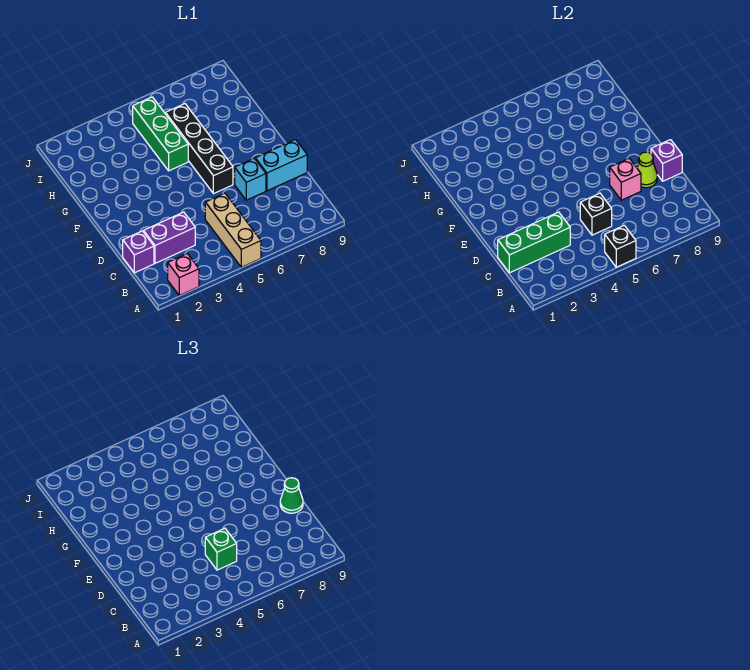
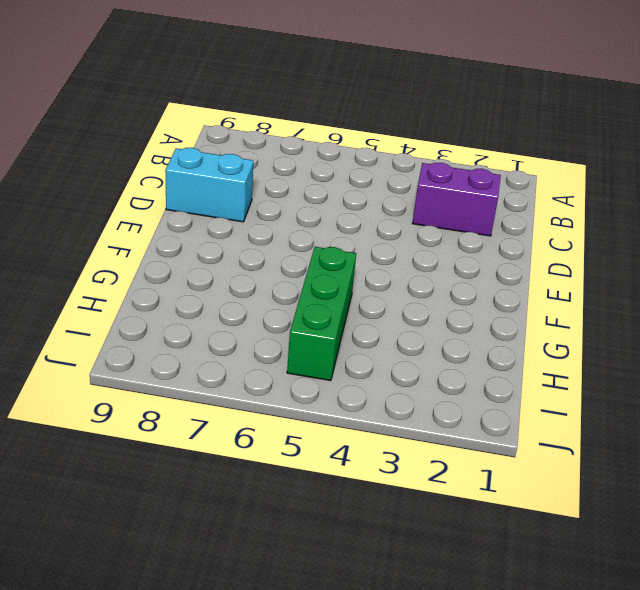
none -> pink 1x1 brick [168,254,199,295]
none -> tan 1x3 brick [205,193,261,267]
none -> purple 1x1 brick [123,231,154,273]

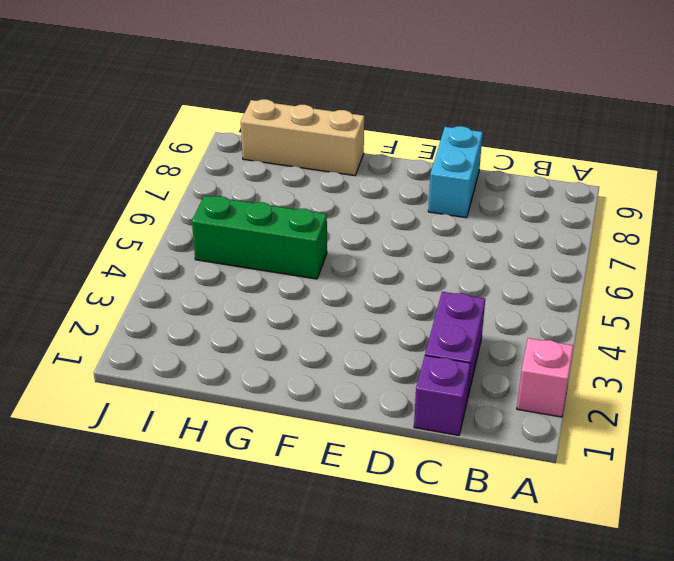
tan 1x3 brick [241,99,364,176] -> tan 1x3 brick moved to [205,193,261,267]
none -> cyan 1x1 brick [235,158,266,200]
none -> black 1x4 brick [166,104,233,194]
none -> black 1x1 brick [605,225,636,267]

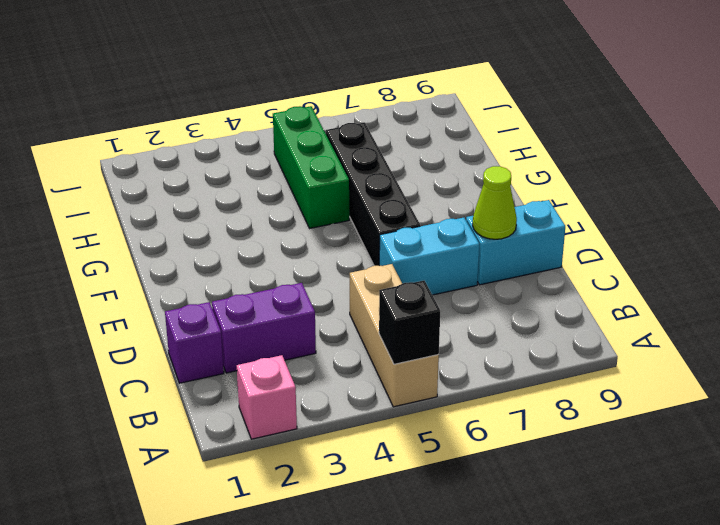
cyan 1x2 brick [379,218,479,295] -> cyan 1x1 brick [235,158,266,200]
none -> green 1x3 brick [498,212,570,273]
none -> black 1x1 brick [580,193,612,235]
none -> pink 1x1 brick [610,158,641,200]

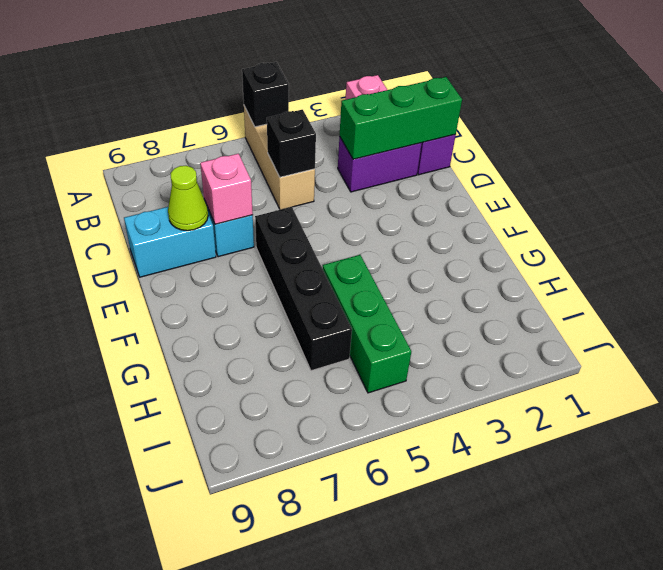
none -> purple 1x1 brick [651,140,682,181]
none -> green 1x1 brick [205,528,237,570]
none -> green 1x1 cone [280,478,303,513]

